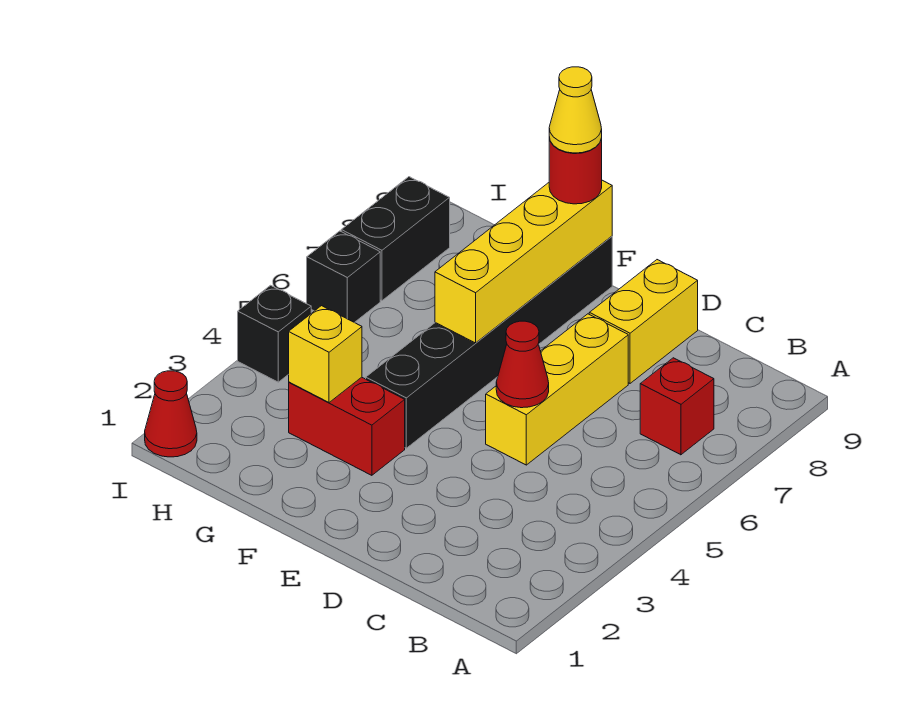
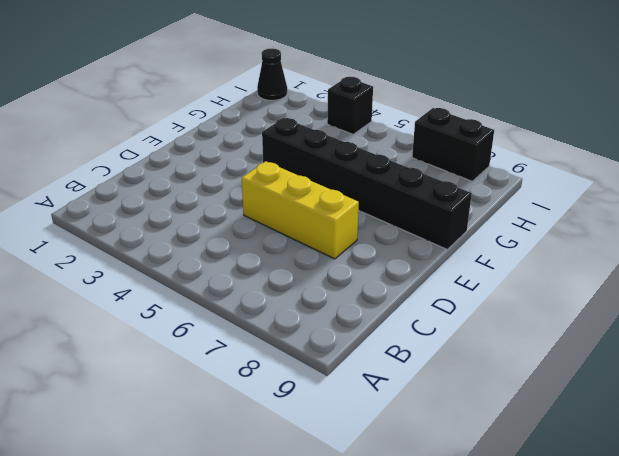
black 1x1 cone [257,48,287,101] -> red 1x1 cone [145,371,197,457]
none -> red 1x1 brick [640,358,714,455]
none -> yellow 1x2 brick [589,260,698,383]
none -> red 1x2 brick [289,377,405,475]

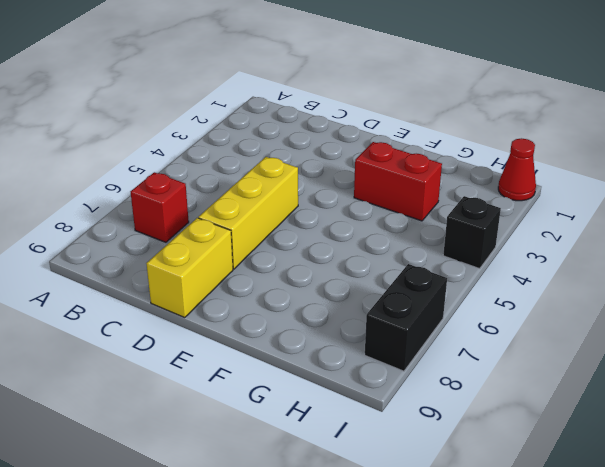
none -> black 1x6 brick [366,236,612,448]
none -> black 1x1 brick [307,231,380,323]
none -> red 1x1 cone [496,321,549,408]

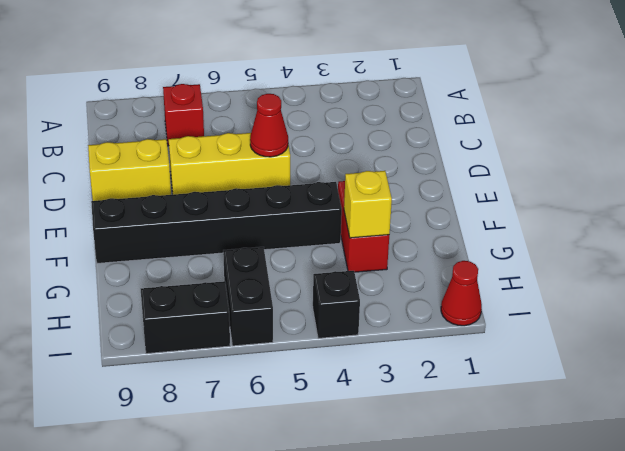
black 1x2 brick [223,247,273,346] -> black 1x1 brick [307,231,380,323]
none -> yellow 1x4 brick [435,180,612,343]
none -> red 1x1 round brick [549,138,602,204]
none -> yellow 1x1 cone [549,67,602,153]

